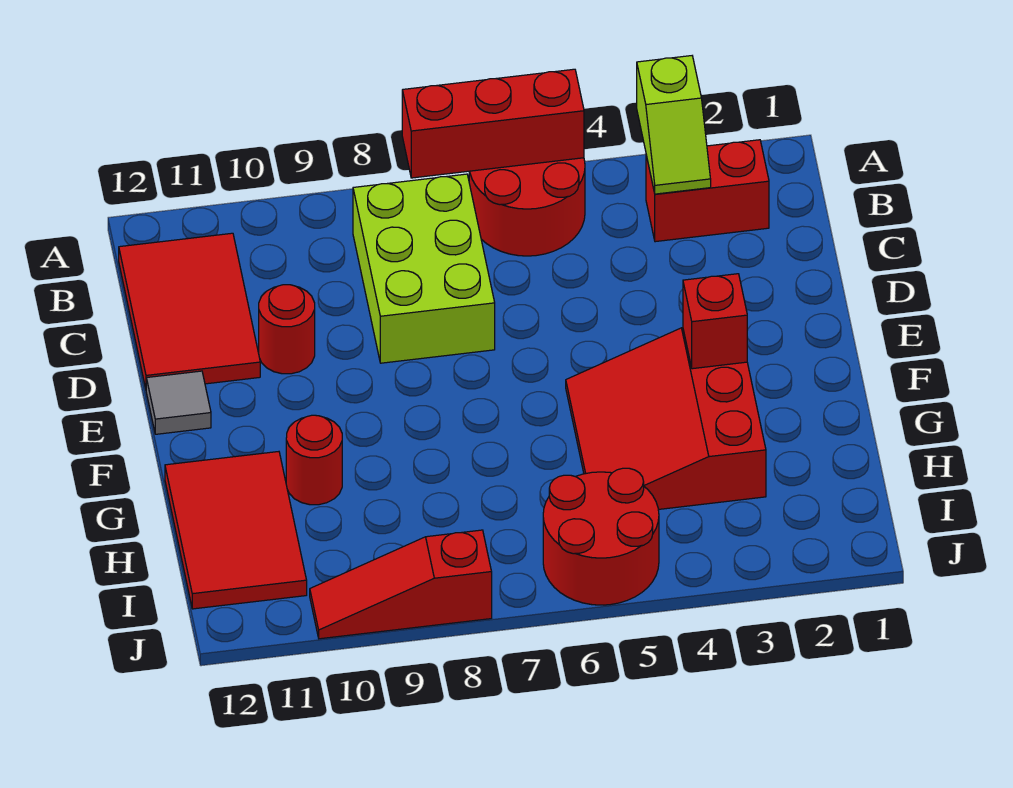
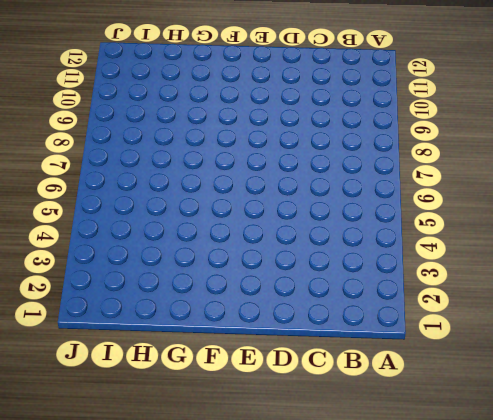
none -> red 2x2 round brick [469,158,585,256]
none -> red 1x2 brick [646,140,769,242]
none -> lime 2x3 brick [353,174,495,363]

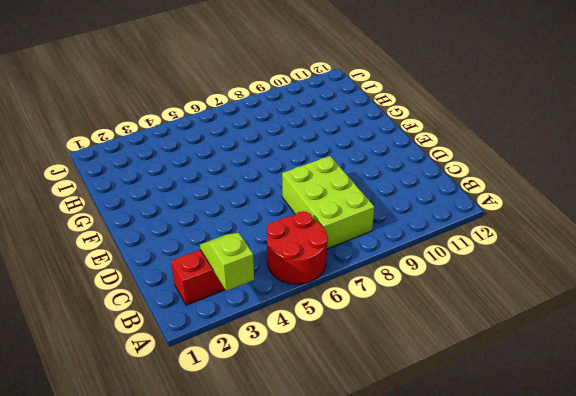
none -> red 2x3 tile [119,233,260,388]
none -> red 1x1 round brick [259,285,315,374]
none -> grey 1x1 tile [146,371,211,434]

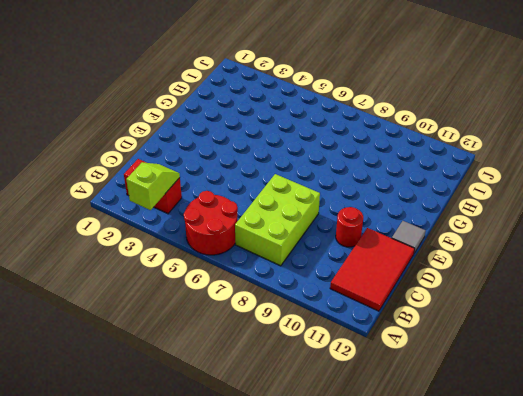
none -> red 3x3 slope [566,328,766,510]
none -> red 1x1 round brick [286,415,342,505]
none -> red 2x3 tile [165,452,307,609]

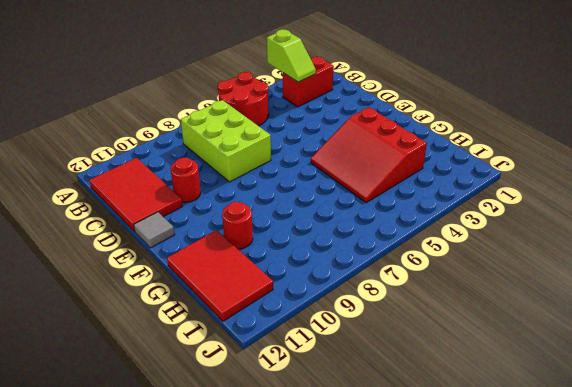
none -> red 2x2 round brick [543,468,659,605]
none -> red 1x3 slope [310,530,492,639]
none -> red 1x3 brick [402,69,584,178]

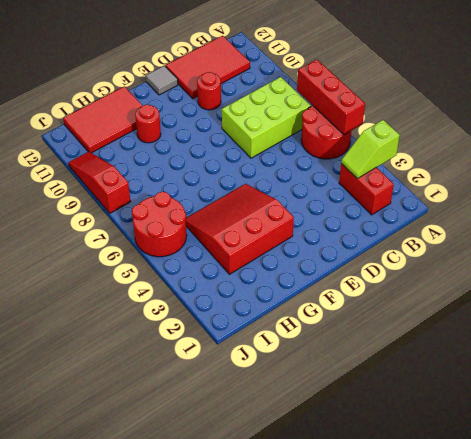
none -> red 1x1 brick [683,274,747,369]

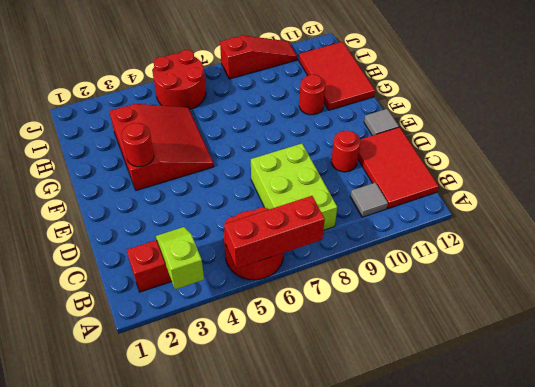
grey 1x1 tile [350,183,388,217] -> none
red 1x1 round brick [121,123,154,167] -> red 1x1 brick [683,274,747,369]

